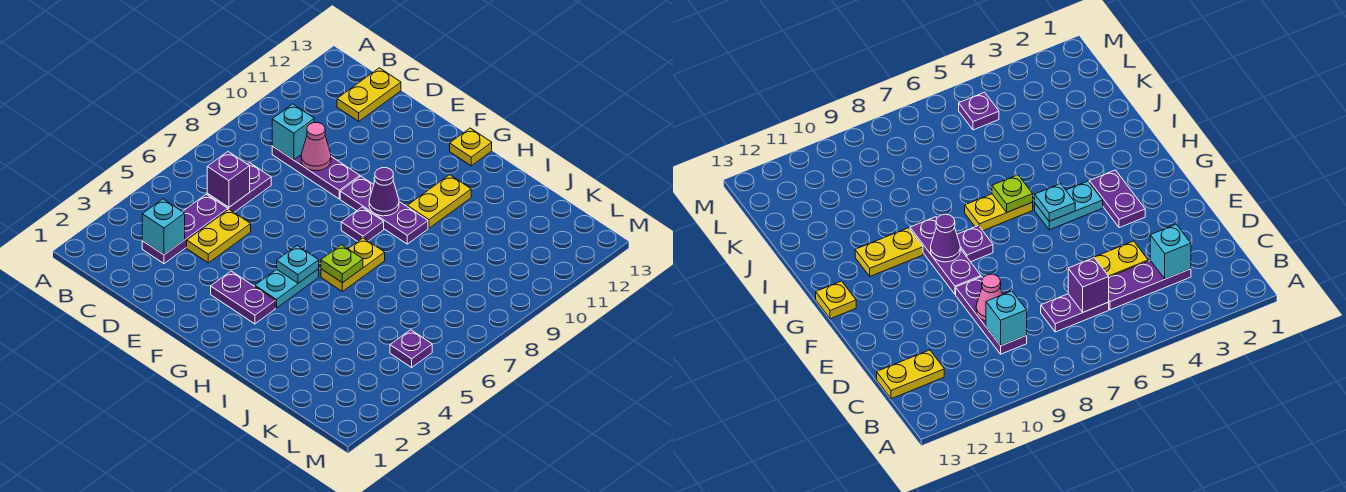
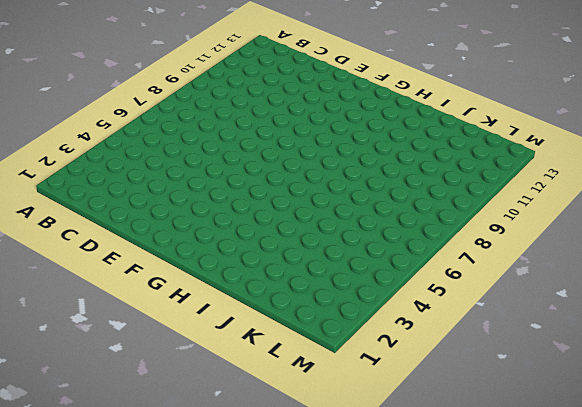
none -> purple 1x3 plate [142,194,228,264]
none -> purple 1x2 plate [207,163,271,212]
none -> purple 1x3 plate [272,146,360,199]

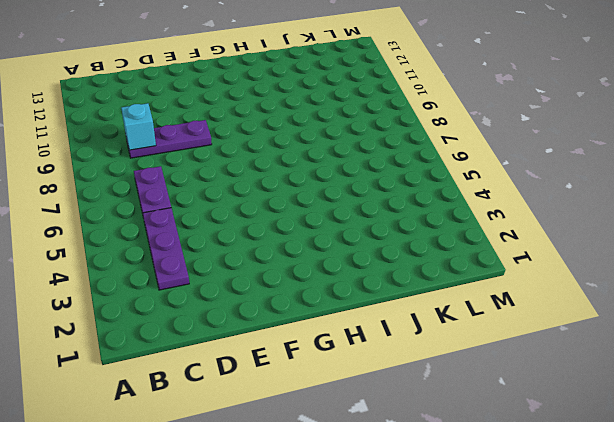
none -> yellow 1x2 plate [337,68,401,121]
none -> yellow 1x2 plate [187,210,251,263]
none -> purple 1x2 plate [211,271,275,324]

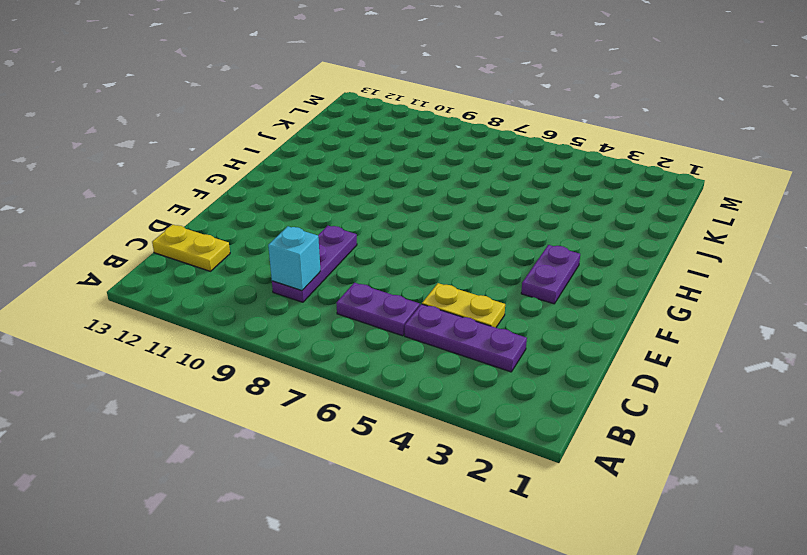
none -> purple 1x3 plate [340,176,428,244]
none -> cyan 1x2 plate [255,269,319,308]
none -> purple 1x1 plate [341,207,384,241]

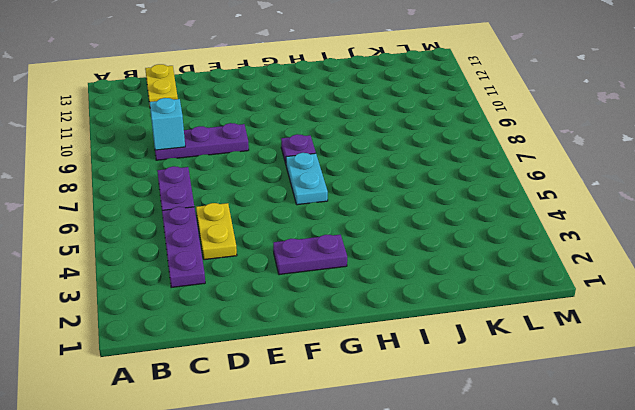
cyan 1x2 plate [286,153,328,205] -> cyan 1x2 plate moved to [255,269,319,308]
none -> purple 1x3 plate [340,176,428,244]
none -> yellow 1x1 plate [450,128,492,166]
none -> yellow 1x2 plate [321,238,385,291]

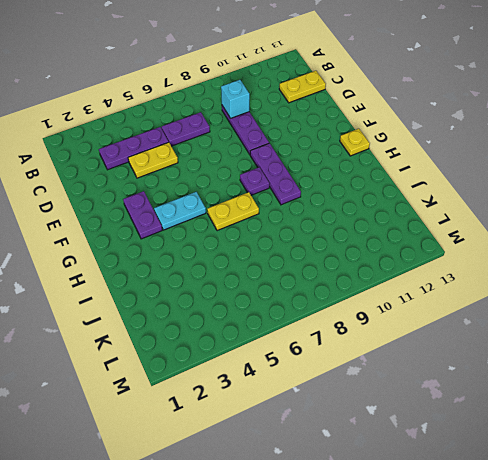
none -> yellow 1x2 plate [407,175,471,228]
none -> purple 1x1 plate [390,330,432,367]
none -> cyan 1x1 brick [142,199,185,255]

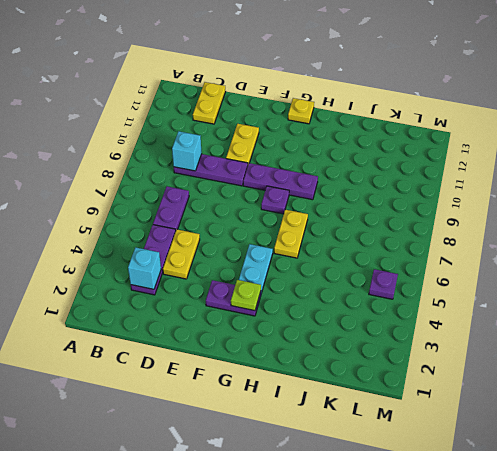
yellow 1x2 plate [226,124,259,164] -> yellow 1x2 plate moved to [407,175,471,228]
lime 1x1 plate [231,280,261,311] -> lime 1x1 plate moved to [321,245,363,283]
none -> purple 1x1 brick [207,152,250,207]
none -> pink 1x1 cone [301,123,331,171]
none -> cyan 1x1 plate [277,246,319,283]

